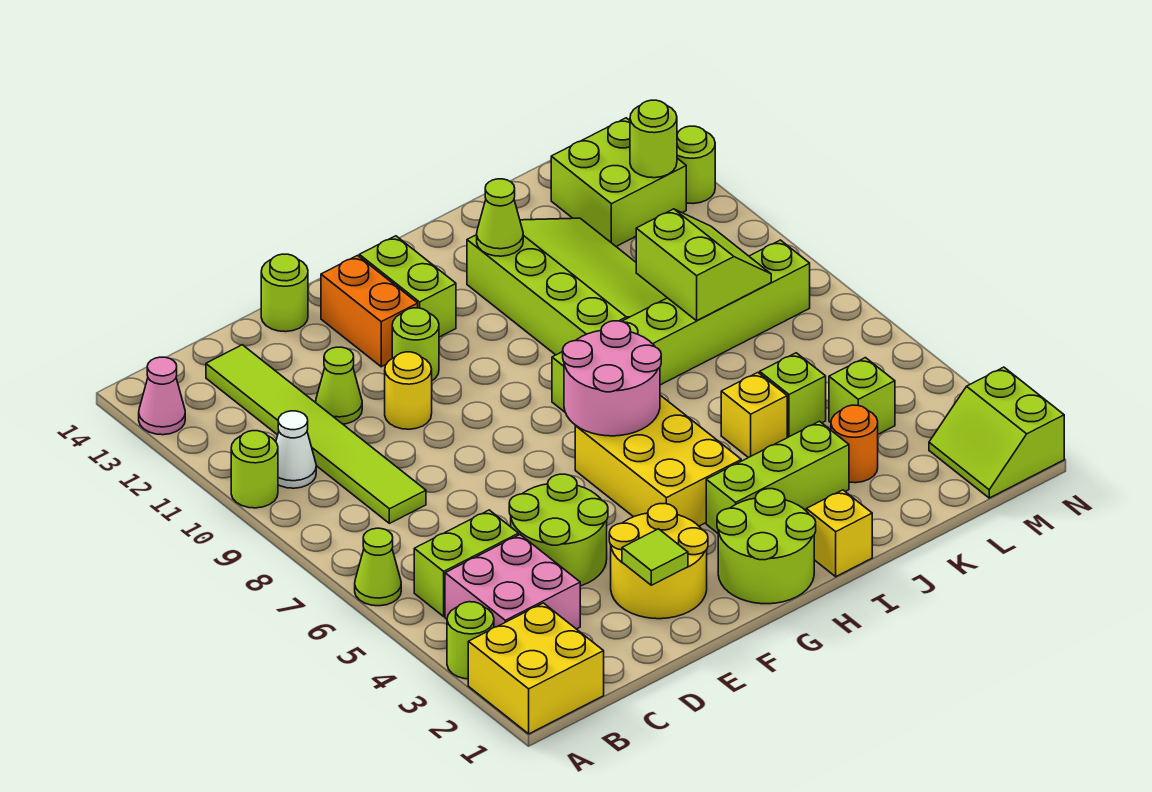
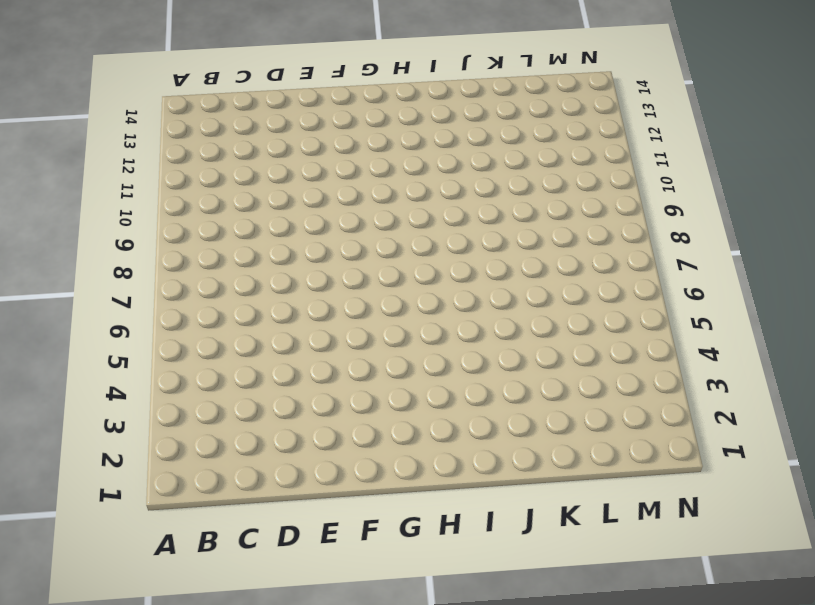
none -> yellow 2x2 brick [468,603,604,734]
none -> lime 1x1 round brick [447,602,494,679]
none -> lime 1x1 cone [355,528,401,606]
none -> lime 1x1 round brick [231,431,278,508]

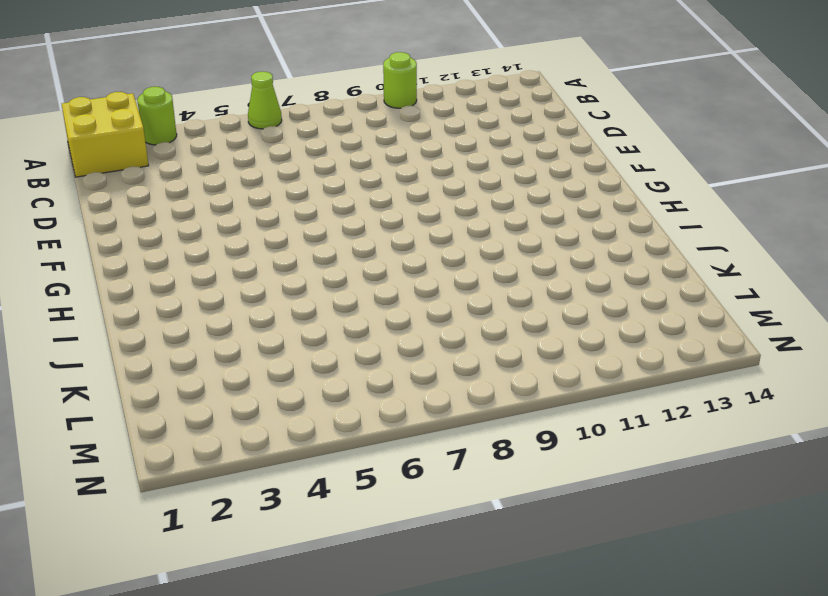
none -> pink 1x1 cone [139,357,185,435]
none -> pink 2x2 brick [445,535,580,629]
none -> lime 1x2 brick [414,510,519,616]
none -> white 1x1 cone [276,411,316,488]

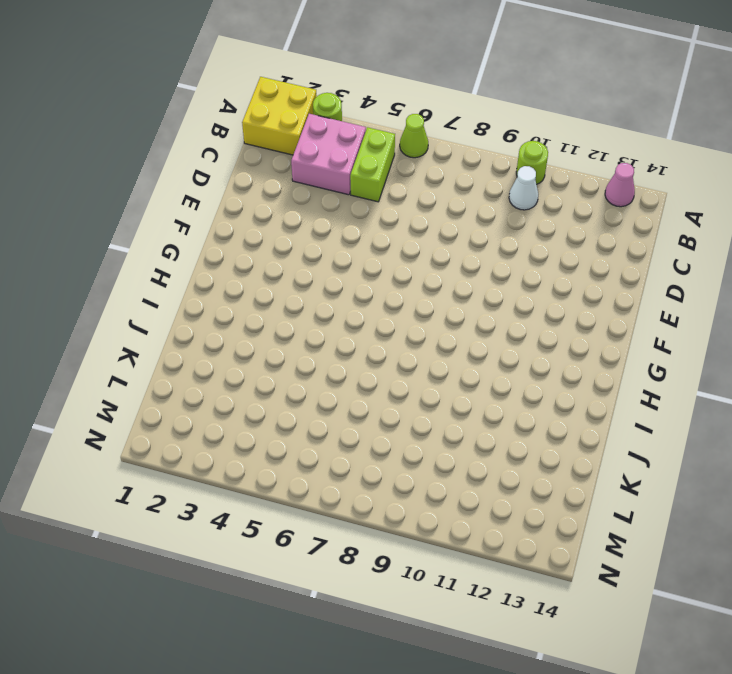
none -> lime 1x6 tile [206,345,426,523]
none -> lime 2x2 round brick [509,474,608,586]
none -> lime 1x1 cone [316,347,362,424]
none -> yellow 2x2 round brick [609,504,708,619]

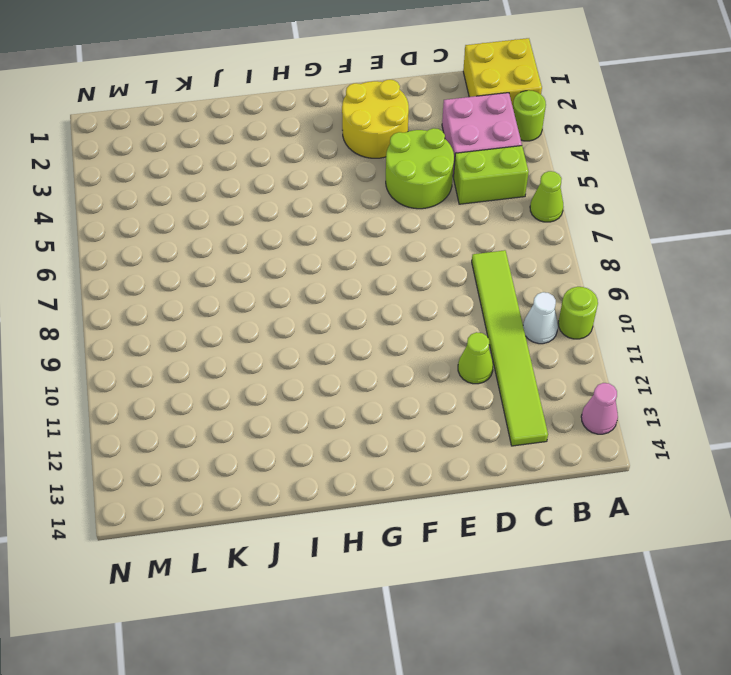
none -> yellow 1x1 round brick [385,352,432,429]
none -> lime 1x1 round brick [261,254,308,332]
none -> lime 1x1 round brick [392,308,439,380]
none -> orange 1x2 brick [321,256,418,367]

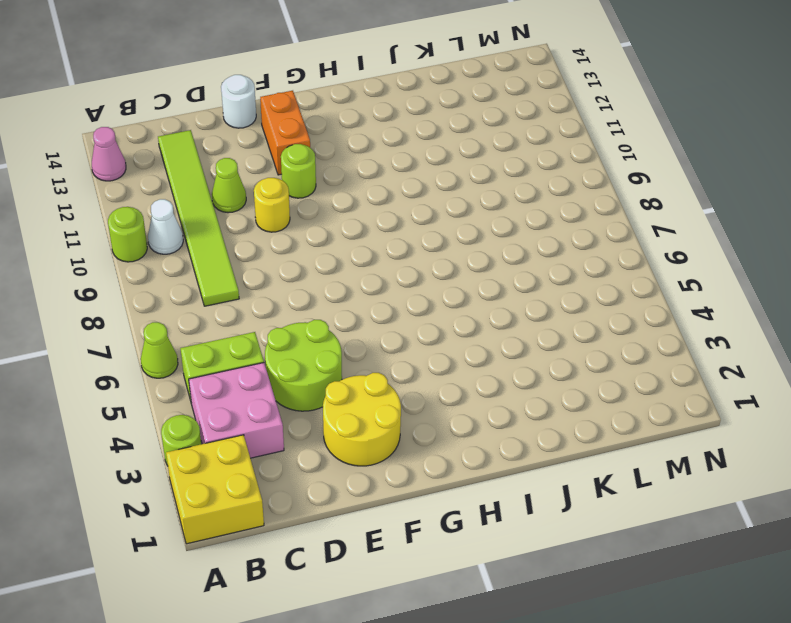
white 1x1 round brick [221,75,256,128] -> lime 1x1 round brick [261,254,308,332]
none -> lime 2x2 round brick [717,489,816,604]
none -> yellow 2x3 brick [575,395,741,526]
none -> lime 1x2 brick [359,236,456,337]
none -> lime 1x3 brick [706,421,849,533]

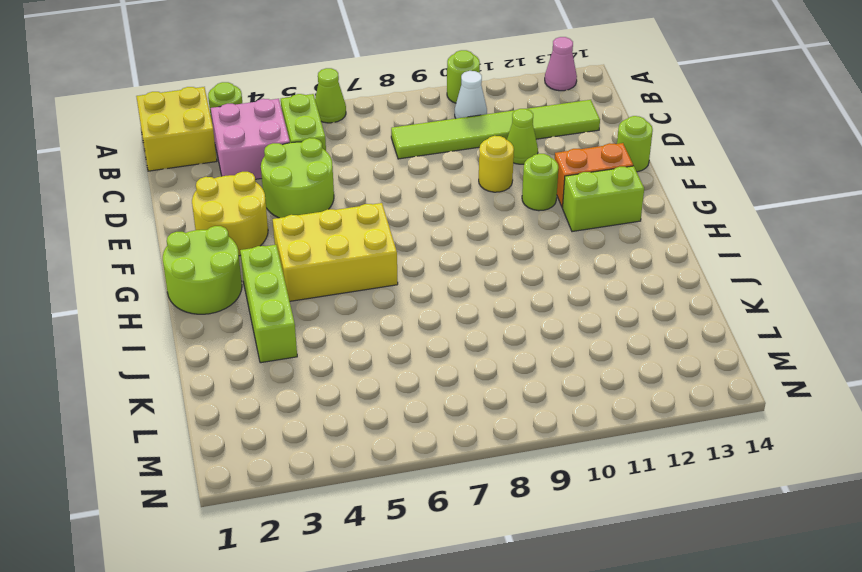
none -> lime 1x6 brick [552,240,810,412]
none -> yellow 1x1 brick [806,490,872,577]
none -> lime 3x4 slope [467,218,667,355]
none -> yellow 1x1 brick [721,373,787,458]

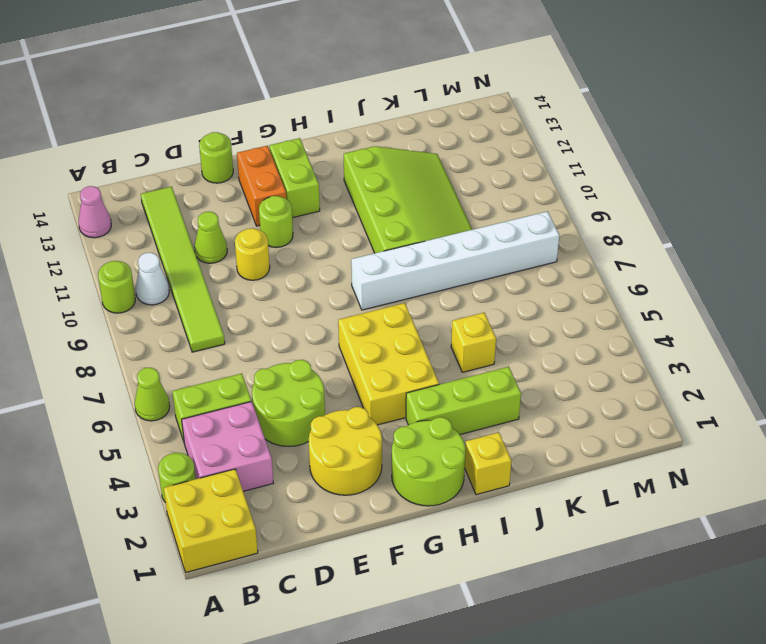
white 1x6 brick [351,211,559,310] -> lime 1x6 brick [552,240,810,412]
none -> orange 1x1 round brick [831,405,878,483]
none -> lime 1x1 brick [760,353,826,438]
none -> lime 1x1 brick [829,358,895,434]
none -> lime 2x2 brick [551,118,686,246]

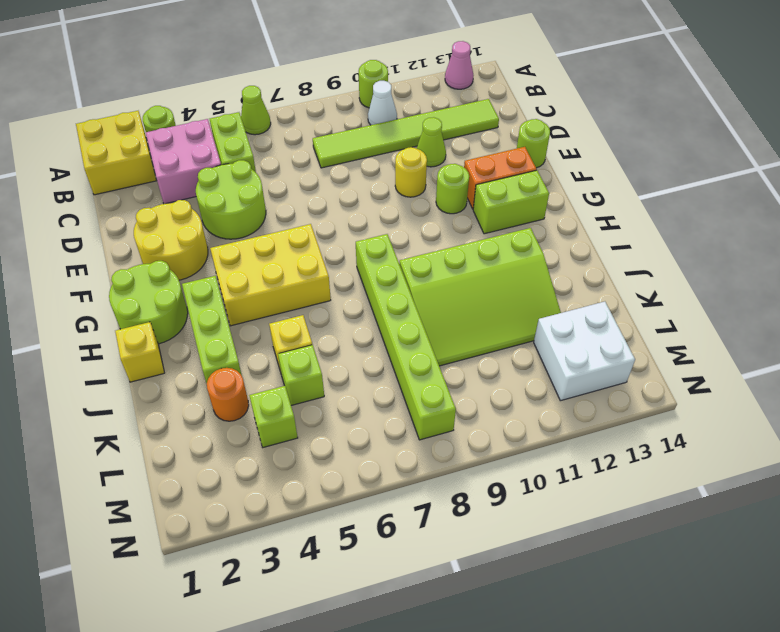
white 2x2 brick [534,302,635,401] -> lime 2x2 brick [551,118,686,246]
none -> lime 2x2 slope [929,367,1064,498]
none -> lime 1x1 round brick [677,126,715,204]
none -> lime 1x1 tile [622,529,688,585]
none -> pink 2x2 round brick [563,321,661,436]

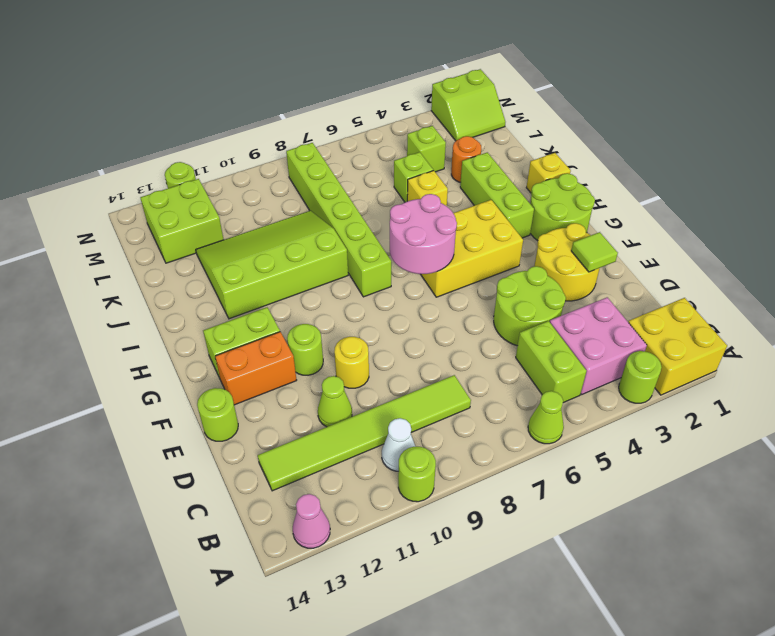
none -> lime 1x1 cone [477,179,523,256]
none -> lime 2x2 slope [636,209,771,321]
none -> lime 1x1 round brick [630,100,677,178]

